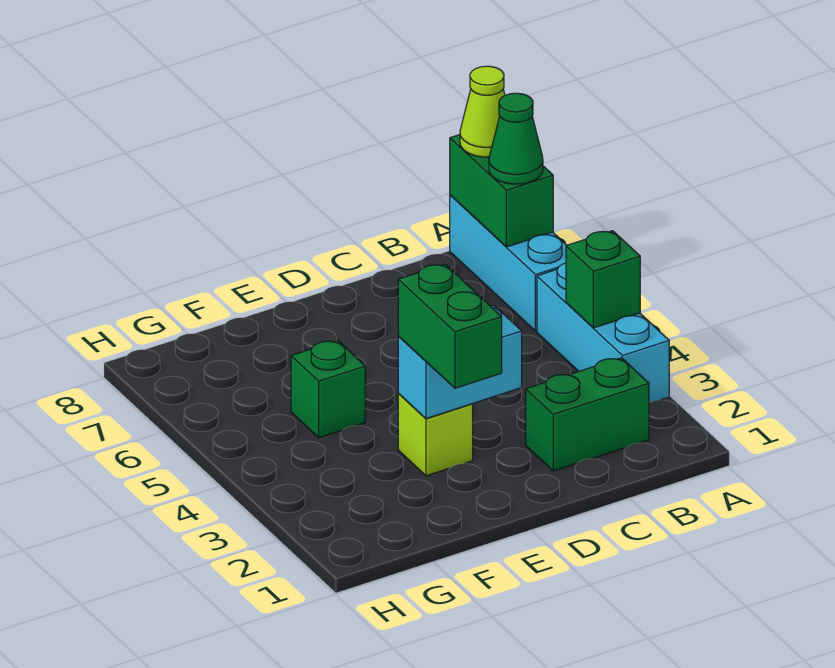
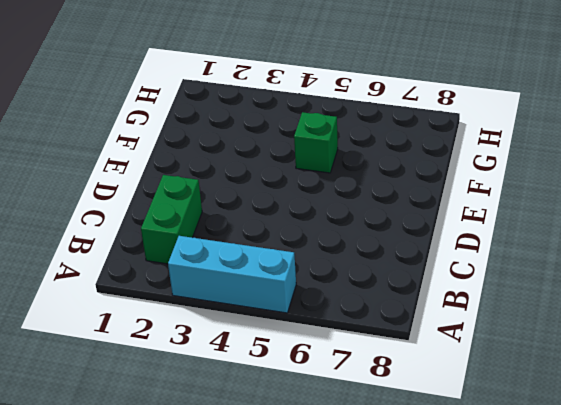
none -> cyan 1x3 brick [450,195,566,331]
none -> lime 1x1 brick [398,394,473,476]

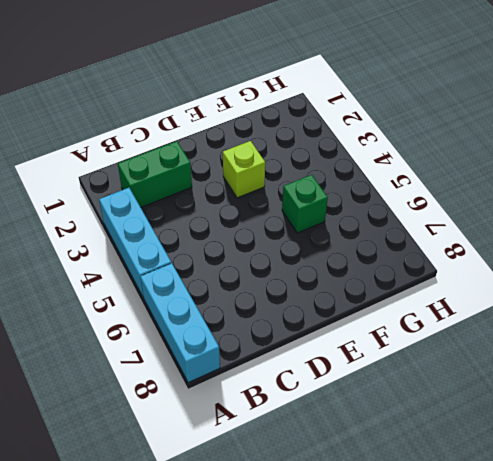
none -> green 1x1 brick [566,231,640,328]
none -> green 1x2 brick [450,135,553,247]

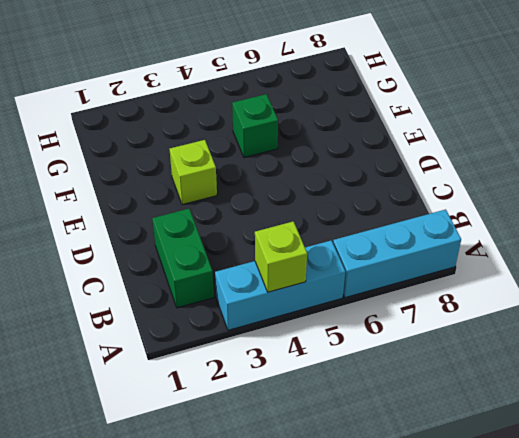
lime 1x1 brick [255,221,307,292] -> green 1x1 brick [566,231,640,328]
none -> green 1x2 brick [450,135,553,247]
none -> cyan 1x2 brick [398,305,522,419]

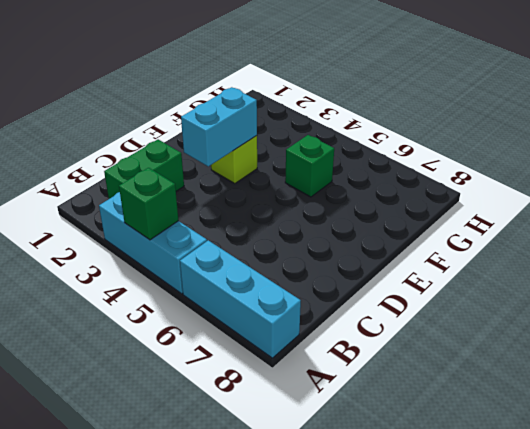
none -> green 1x2 brick [450,135,553,247]
none -> green 1x1 cone [489,93,543,184]

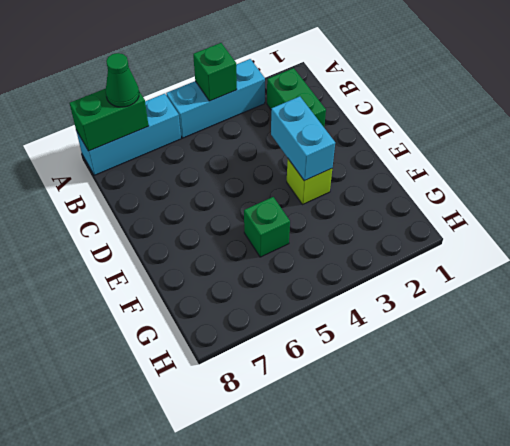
none -> lime 1x1 cone [460,66,505,157]
none -> green 1x2 brick [398,264,502,388]

